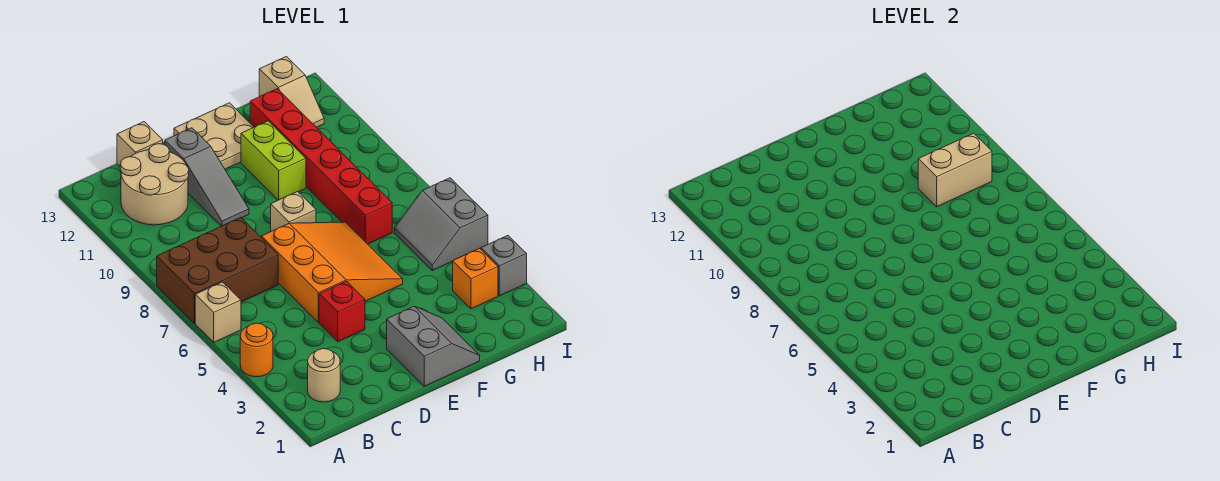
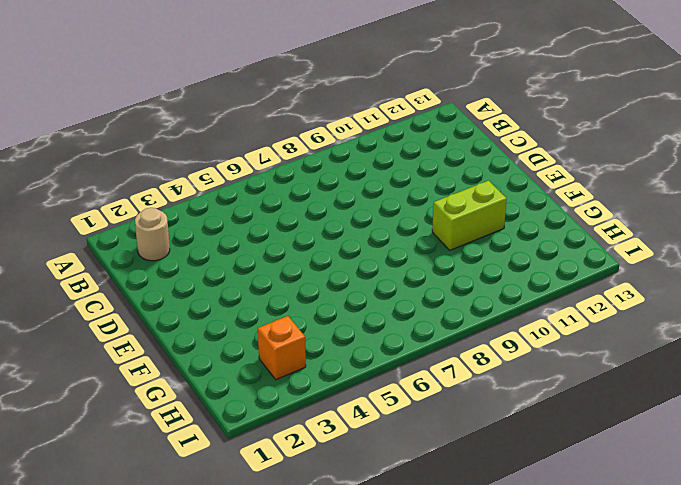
none -> orange 1x1 round brick [240,323,273,377]
none -> tan 1x1 brick [195,282,241,342]
none -> brown 2x3 brick [157,218,278,323]

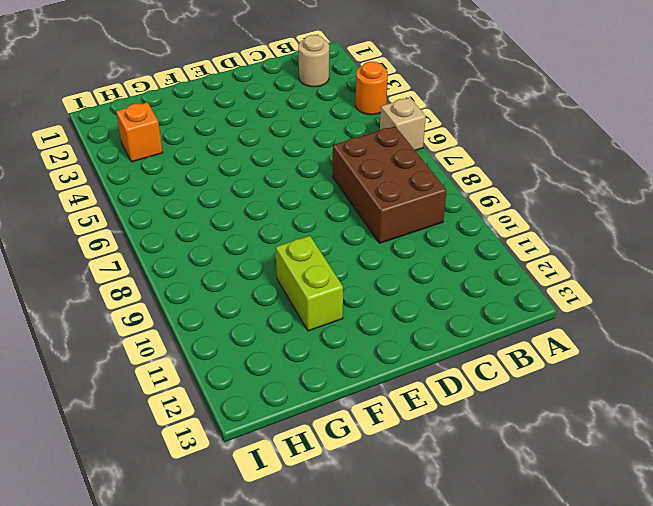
brown 2x3 brick [333,126,447,243] -> brown 2x3 brick turned to [157,218,278,323]
none -> tan 2x2 round brick [120,144,189,225]
none -> tan 1x1 brick [117,122,163,166]
none -> red 1x1 brick [319,281,365,342]

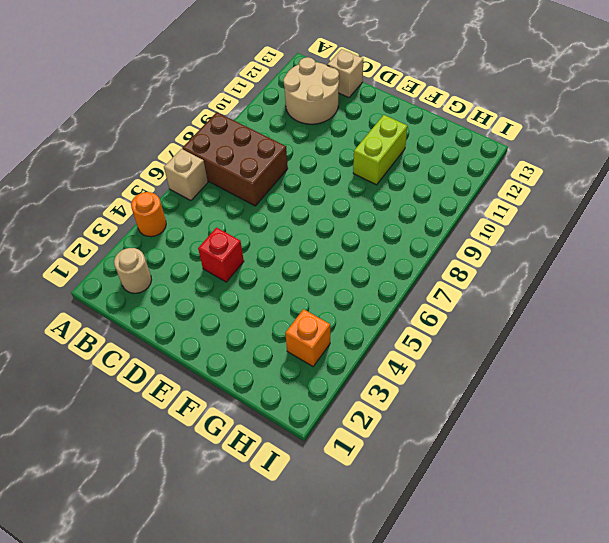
none -> orange 3x3 slope [261,222,403,323]
none -> grey 1x3 slope [165,128,249,226]
none -> grey 2x2 slope [387,306,480,386]

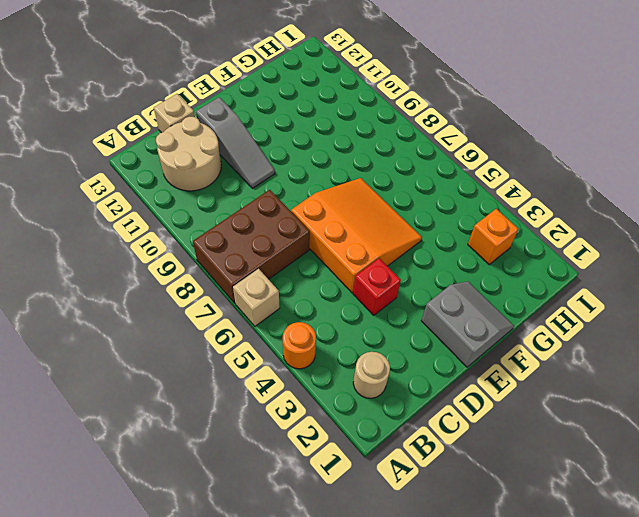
none -> tan 1x1 brick [271,192,316,231]
none -> tan 2x2 plate [174,103,254,169]
none -> lime 1x2 brick [241,121,306,200]

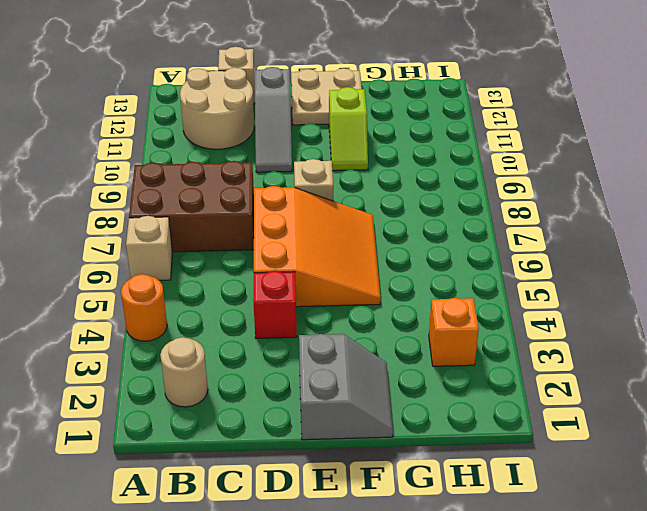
lime 1x2 slope [329,87,368,171] -> lime 1x2 brick [241,121,306,200]
none -> red 1x6 brick [250,89,392,244]
none -> grey 2x2 slope [395,178,488,271]
none -> tan 1x2 slope [259,57,324,127]

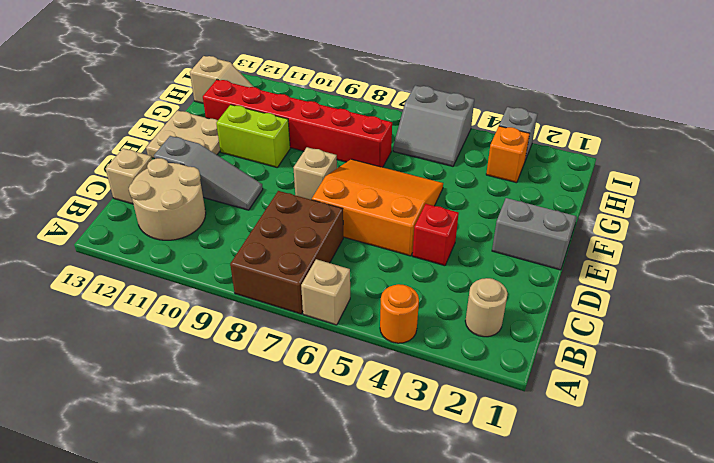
none -> tan 1x2 brick [918,133,992,207]

